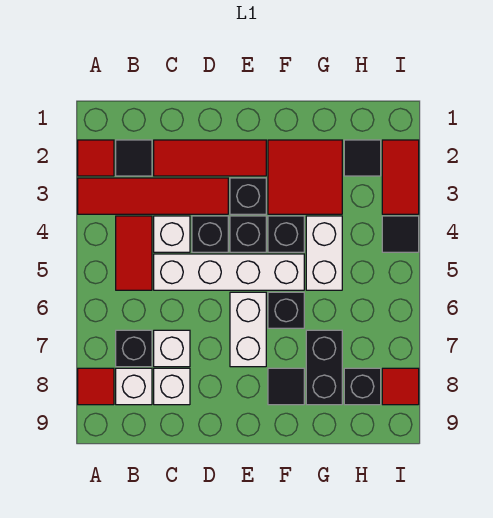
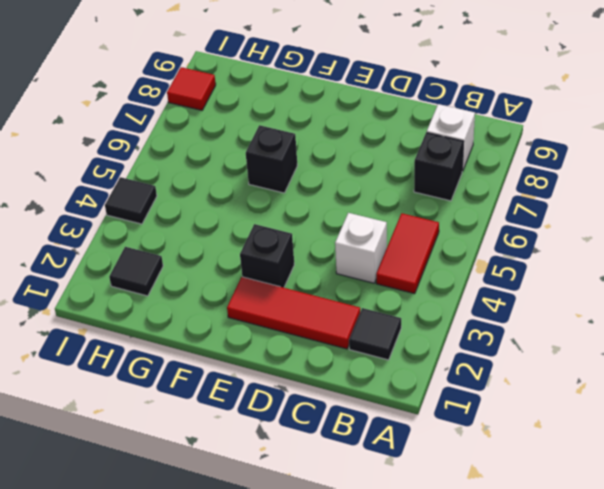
none -> red 1x1 tile [78,140,114,176]
none -> red 1x4 tile [78,178,228,214]
none -> red 1x1 tile [78,368,114,405]

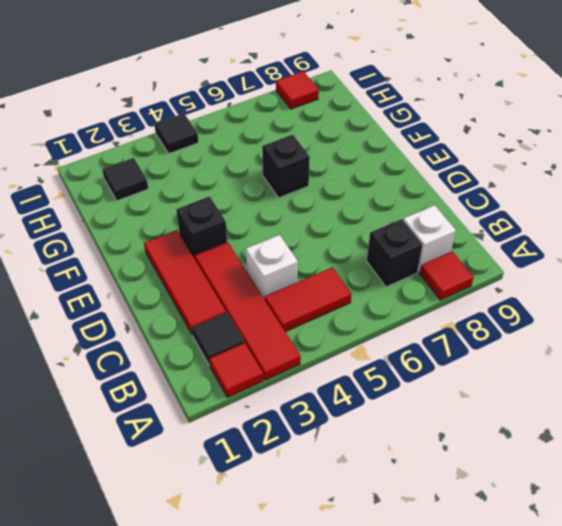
none -> white 1x4 brick [154,254,304,290]
none -> white 1x1 brick [154,330,190,367]
none -> white 1x1 brick [154,368,190,405]

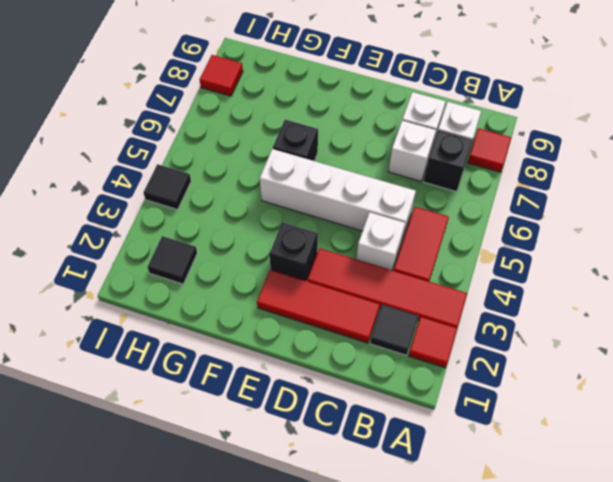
none -> black 1x1 brick [192,216,228,252]
none -> black 1x1 brick [230,216,266,252]
none -> white 1x2 brick [230,292,266,367]

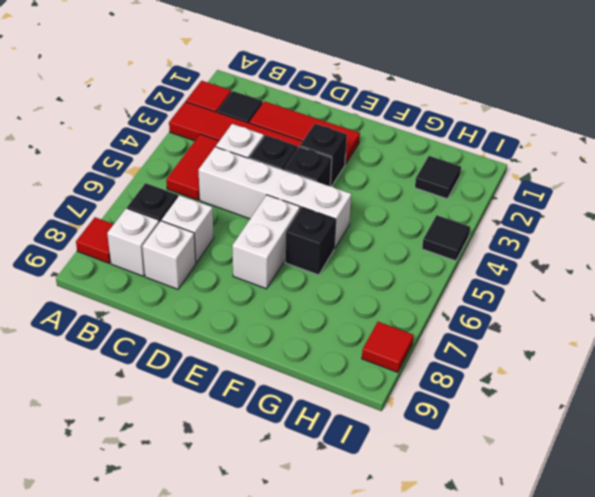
none -> red 2x2 tile [268,140,342,214]
none -> black 1x1 brick [268,216,304,252]
none -> black 1x1 tile [268,368,304,405]

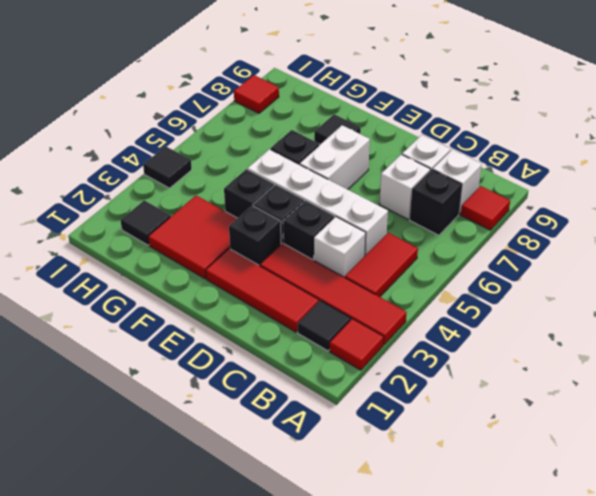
none -> white 1x2 brick [306,216,342,290]
none -> black 1x2 brick [306,330,342,405]
none -> black 1x1 brick [344,368,381,405]

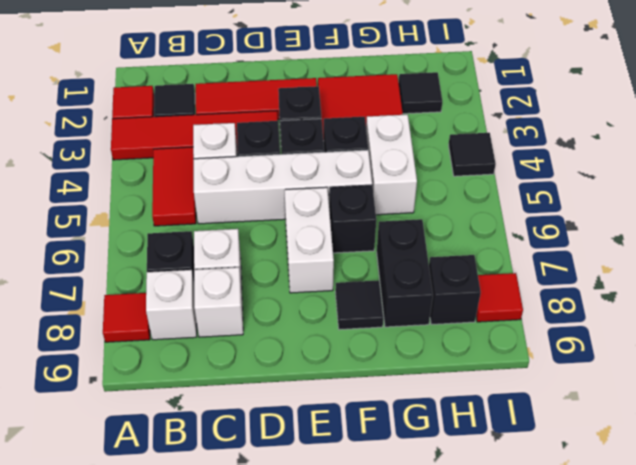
none -> red 1x2 tile [382,140,419,214]

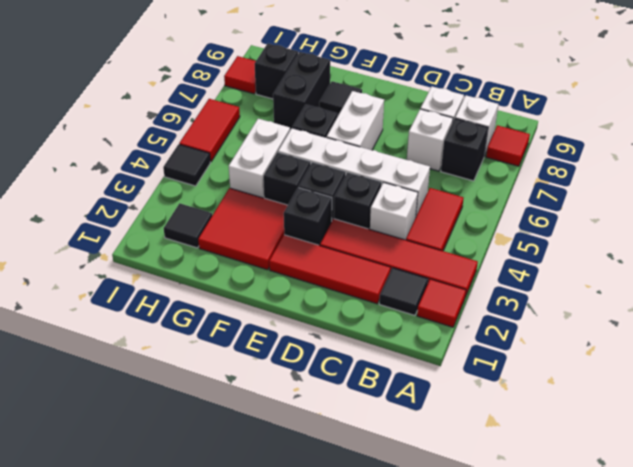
red 1x2 tile [179,99,240,162] -> red 1x2 tile moved to [382,140,419,214]

